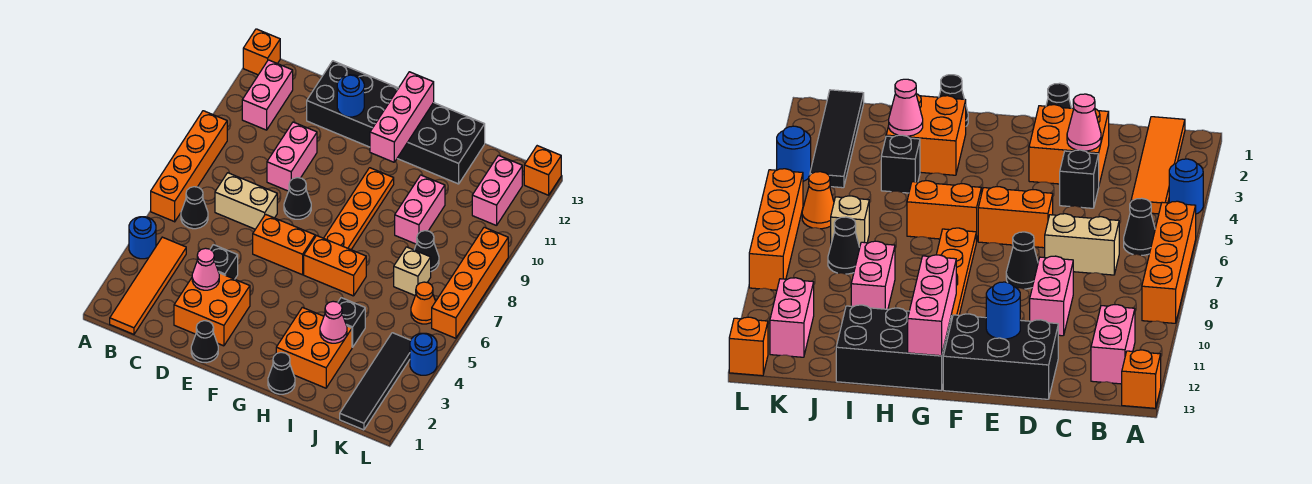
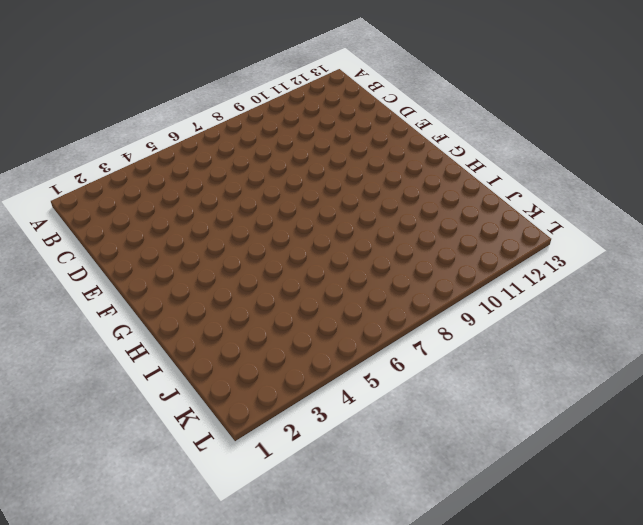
none -> blue 1x1 round brick [129,217,156,259]
none -> orange 1x4 brick [151,111,227,222]
none -> orange 1x1 brick [243,29,280,75]
none -> orange 1x4 tile [110,237,186,334]

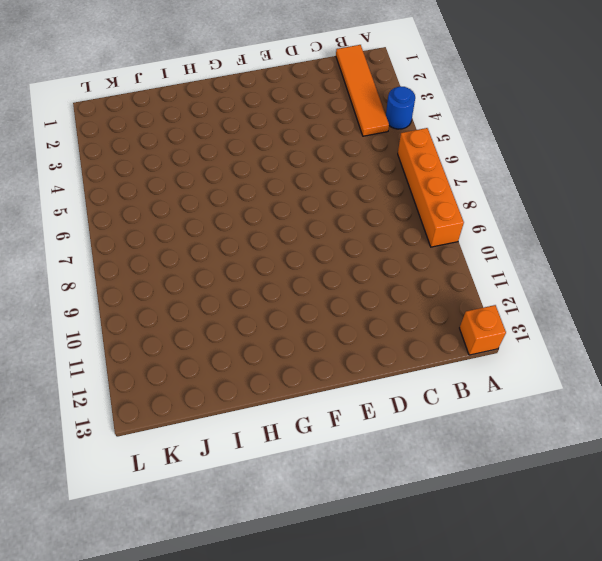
none -> black 1x1 cone [181,187,208,229]
none -> pink 1x2 brick [242,60,293,130]
none -> tan 1x2 brick [215,173,277,229]
none -> orange 2x2 brick [174,273,250,346]

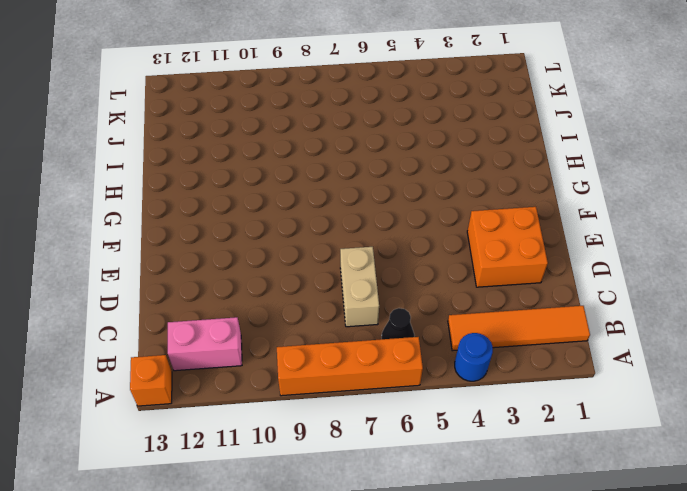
none -> black 1x1 brick [210,245,238,279]
none -> pink 1x2 brick [267,122,317,191]
none -> black 2x3 brick [307,61,398,147]
none -> black 1x1 cone [191,321,218,363]

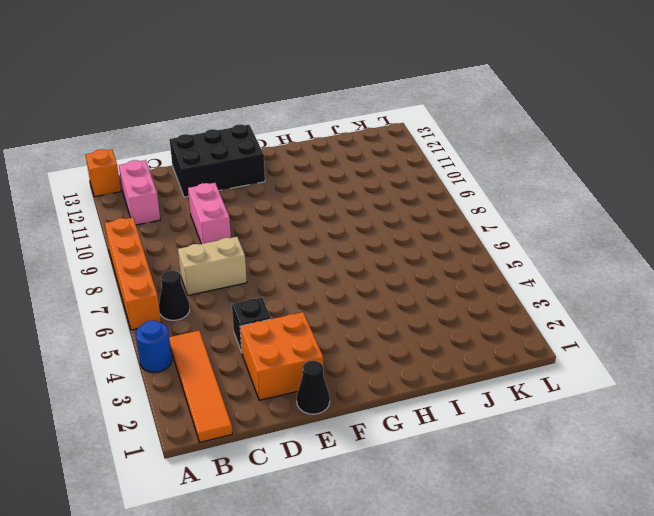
none -> orange 1x2 brick [253,214,315,275]
none -> black 1x1 cone [284,178,311,219]
none -> orange 1x2 brick [304,236,366,296]
none -> orange 1x4 plate [324,168,394,250]

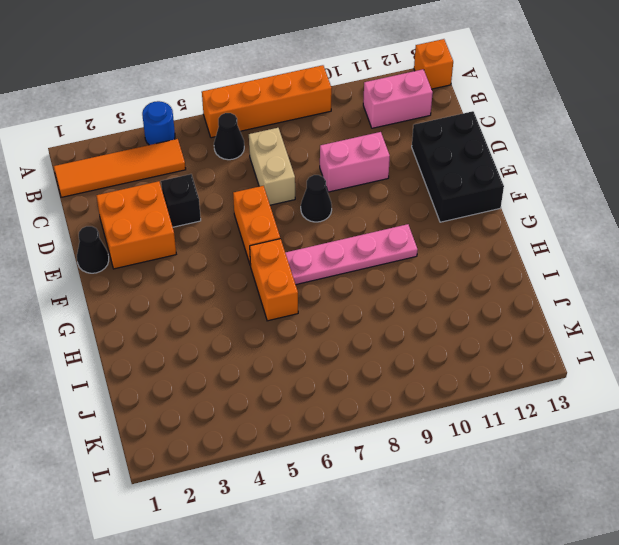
pink 1x4 plate [285,224,418,285] -> orange 1x4 plate [324,168,394,250]
none -> black 2x3 brick [397,103,485,184]
none -> black 1x1 cone [268,352,295,394]
none -> orange 2x2 brick [276,307,352,388]
none -> black 1x1 brick [338,298,365,347]

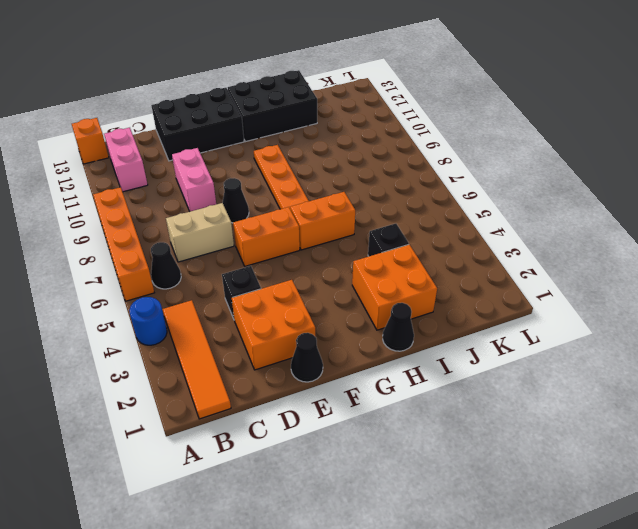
none -> pink 1x2 brick [395,175,445,244]
none -> tan 1x1 brick [394,247,431,295]
none -> black 1x1 cone [414,231,439,271]
none -> black 1x4 tile [340,333,411,430]

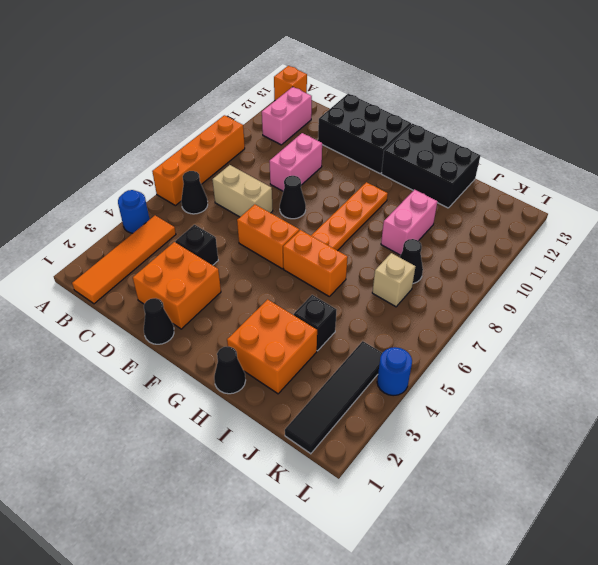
none -> orange 1x1 cone [411,282,436,324]
none -> pink 1x2 brick [472,155,522,226]
none -> orange 1x4 brick [432,227,508,338]
none -> orange 1x1 brick [524,146,561,195]

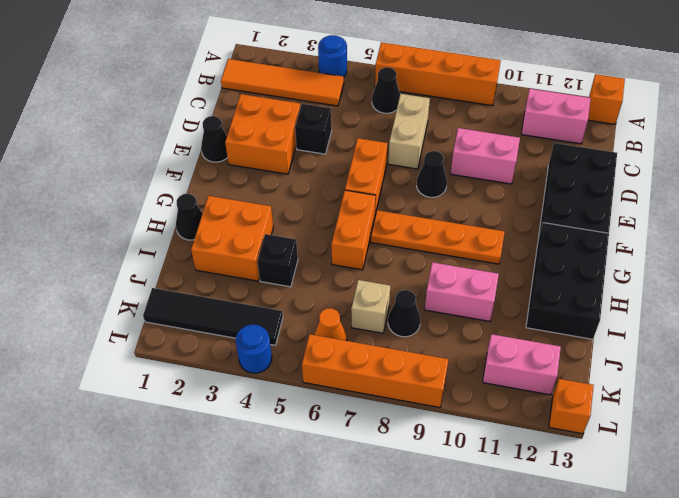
none -> pink 1x1 cone [192,248,219,290]
none -> blue 1x1 round brick [337,75,364,117]
none -> pink 1x3 brick [370,72,434,162]
none -> pink 1x1 cone [320,301,347,343]

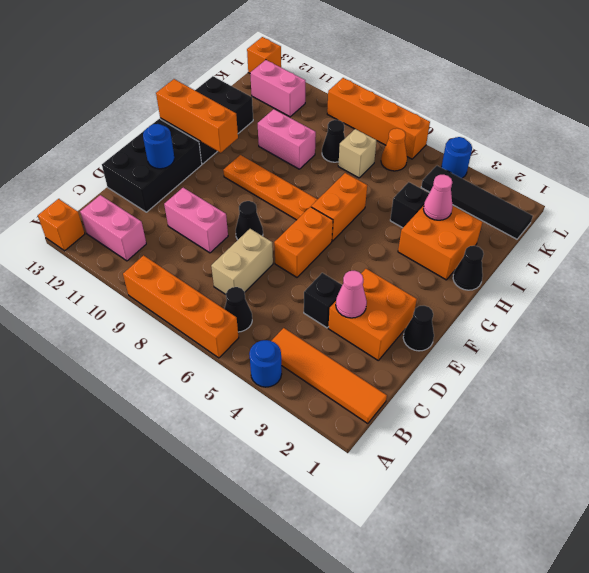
orange 1x3 brick [156,79,238,153] -> pink 1x3 brick [370,72,434,162]

